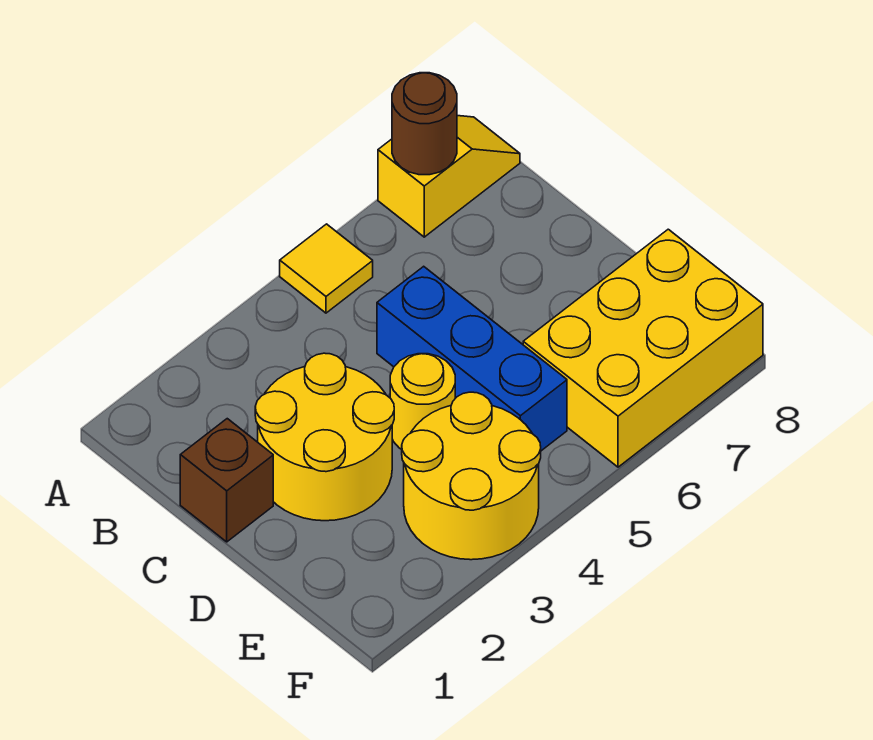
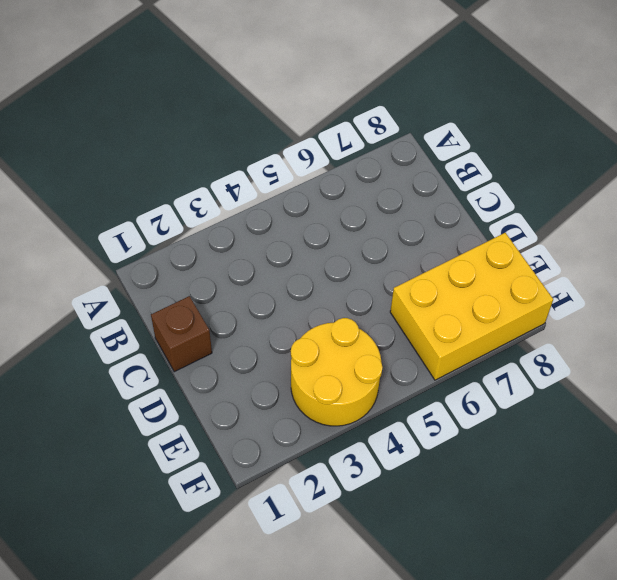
none -> yellow 1x1 tile [280,224,373,313]
none -> yellow 1x2 slope [378,116,520,237]

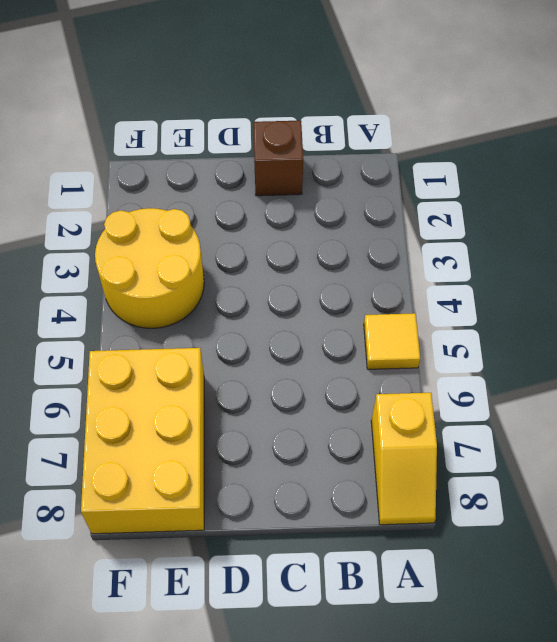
none -> yellow 2x2 round brick [255,353,394,521]
none -> blue 1x3 brick [377,266,567,451]

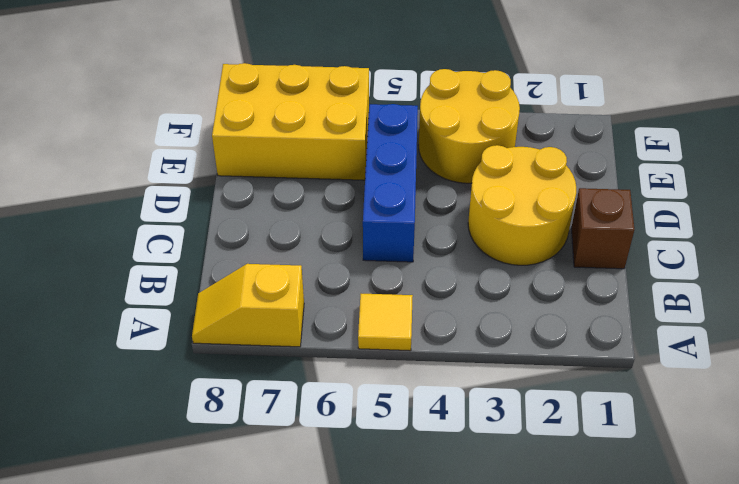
none -> yellow 1x1 round brick [390,354,455,449]
none -> brown 1x1 round brick [392,73,457,175]

